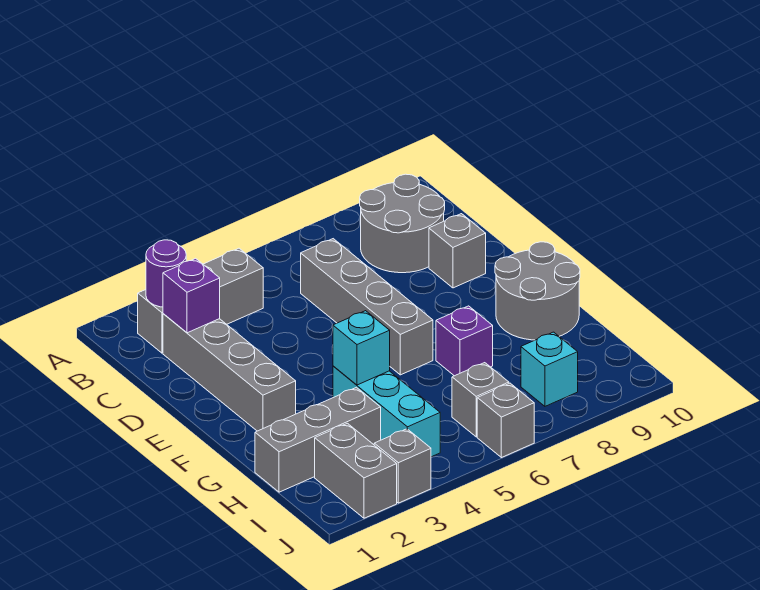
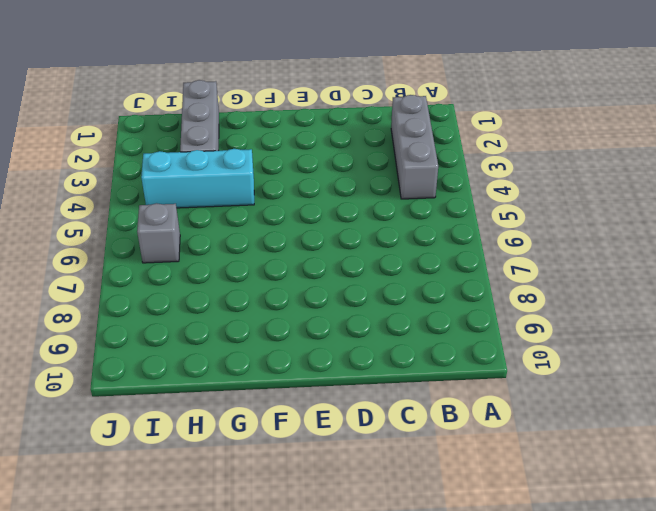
none -> grey 2x2 round brick [360,174,445,273]
none -> grey 1x4 brick [163,314,296,431]
none -> grey 1x4 brick [301,239,433,375]

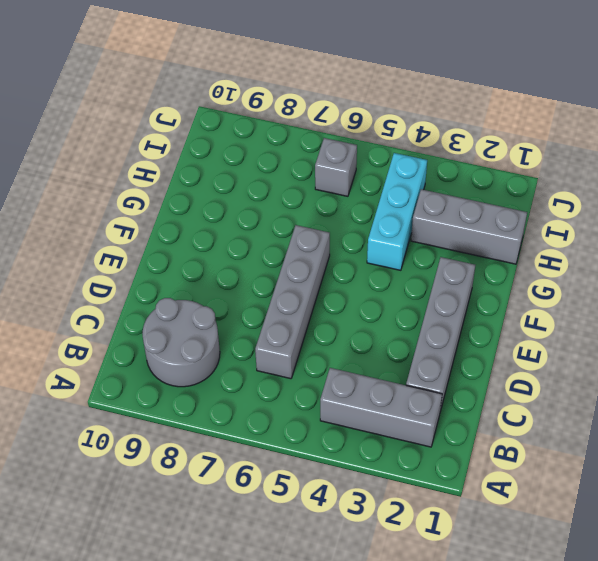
none -> grey 1x1 brick [429,214,486,288]
none -> grey 2x2 round brick [495,242,580,340]
none -> purple 1x1 brick [436,306,493,376]

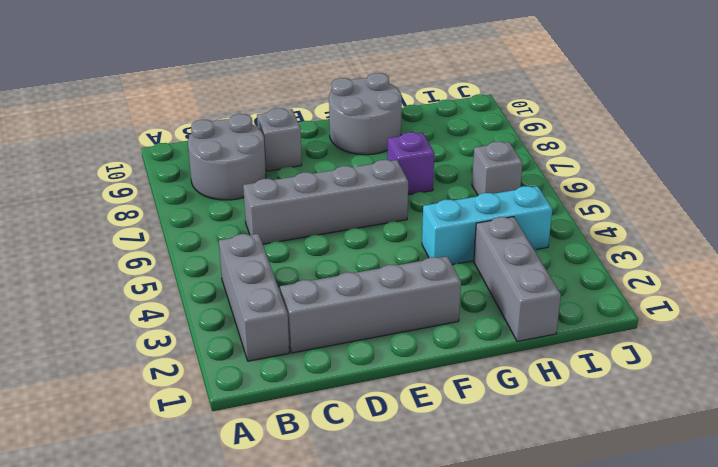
none -> grey 1x2 brick [315,423,397,518]
none -> cyan 1x1 brick [521,332,578,406]
none -> grey 1x1 brick [374,429,431,503]

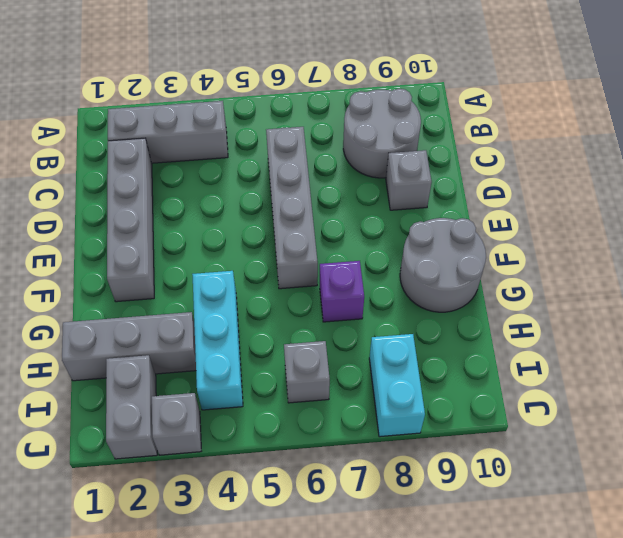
cyan 1x2 brick [369,334,425,437] -> cyan 1x1 brick [521,332,578,406]
none -> grey 1x1 brick [477,383,534,458]
none -> purple 1x1 round brick [146,240,186,307]
none -> purple 1x1 brick [163,258,220,333]

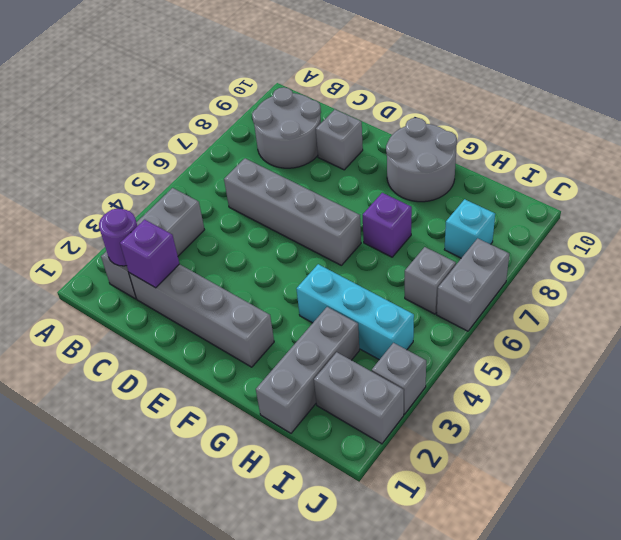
grey 1x2 brick [437,238,509,331] -> grey 1x1 brick [477,383,534,458]
none -> cyan 1x1 brick [333,311,390,385]

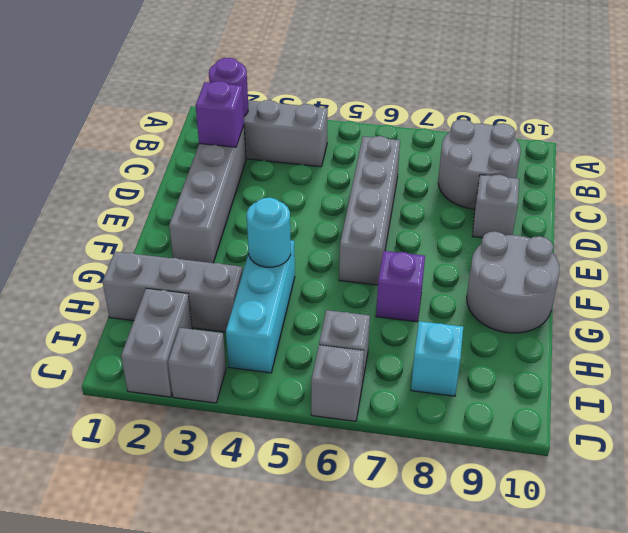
cyan 1x1 round brick [247,198,291,267] -> cyan 1x1 brick [333,311,390,385]

